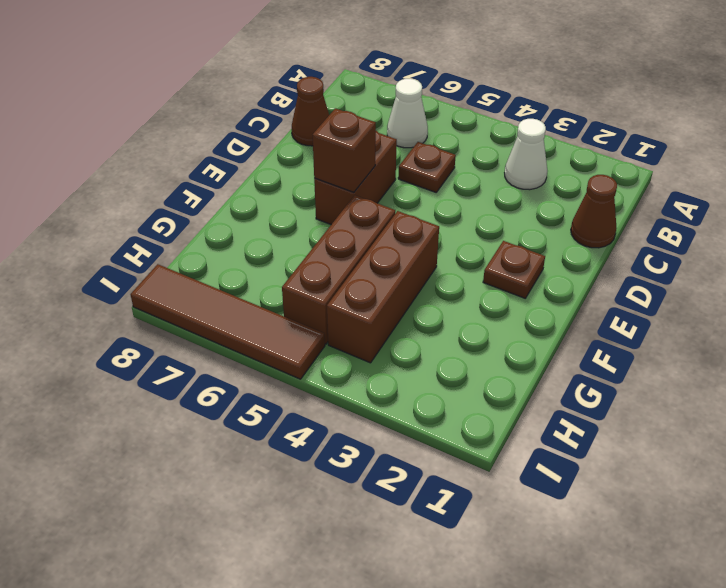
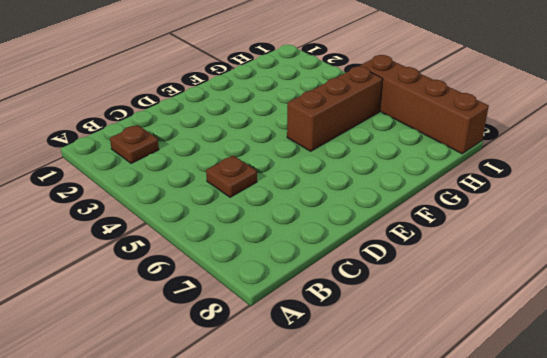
brown 1x1 plate [110,125,159,163] -> brown 1x1 plate moved to [483,241,545,298]
brown 1x4 brick [360,55,489,154] -> brown 1x4 tile [131,264,325,379]
none -> white 1x1 cone [505,119,547,190]
none -> white 1x1 cone [387,79,428,148]

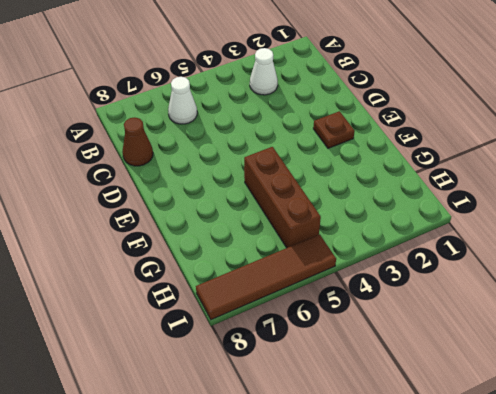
none -> brown 1x1 cone [571,175,617,248]
none -> brown 1x1 plate [398,142,456,192]

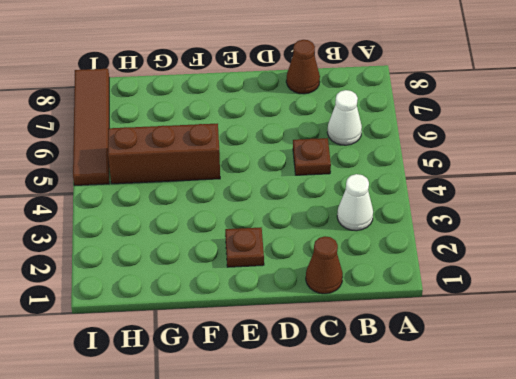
none -> brown 1x2 brick [314,131,397,224]
none -> brown 1x3 brick [327,211,439,363]

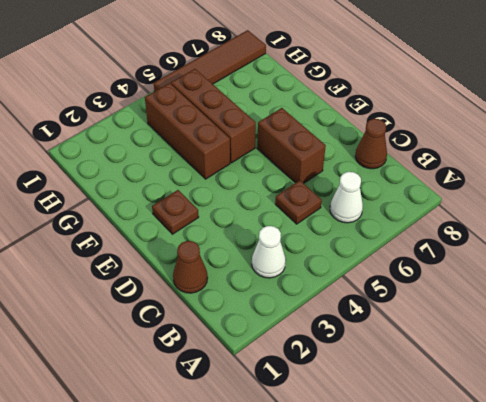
none -> brown 1x1 brick [313,108,376,193]

